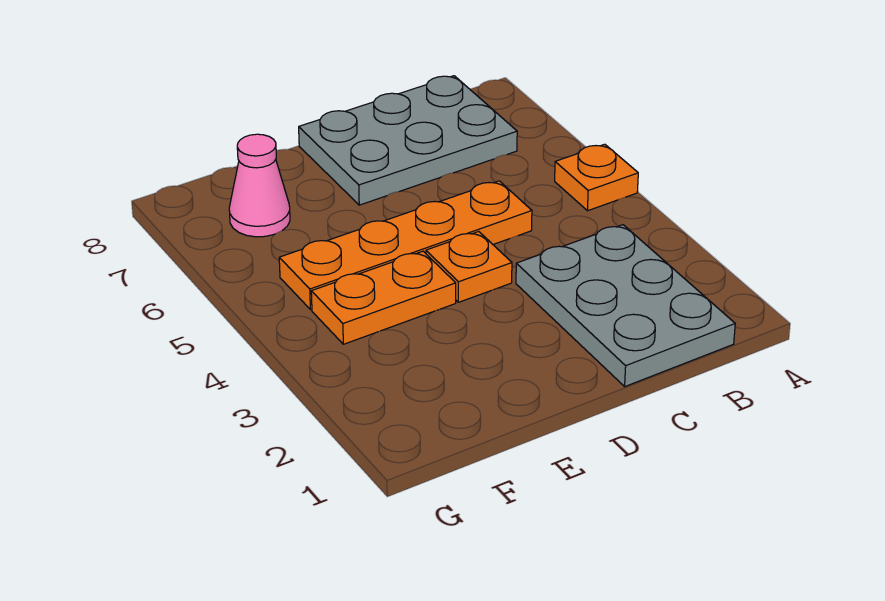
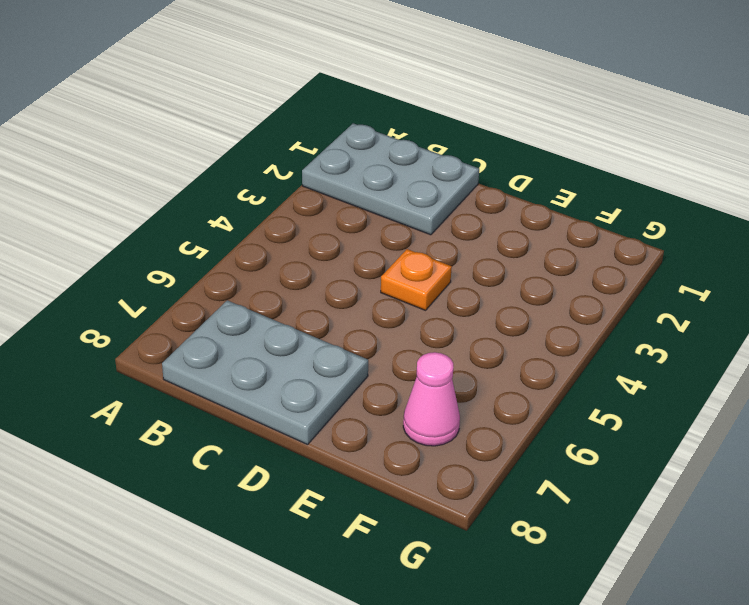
grey 2x3 plate [302,123,479,235] -> grey 2x3 plate turned to [516,225,735,386]
none -> orange 1x1 plate [555,144,638,211]
none -> orange 1x4 plate [279,181,532,310]

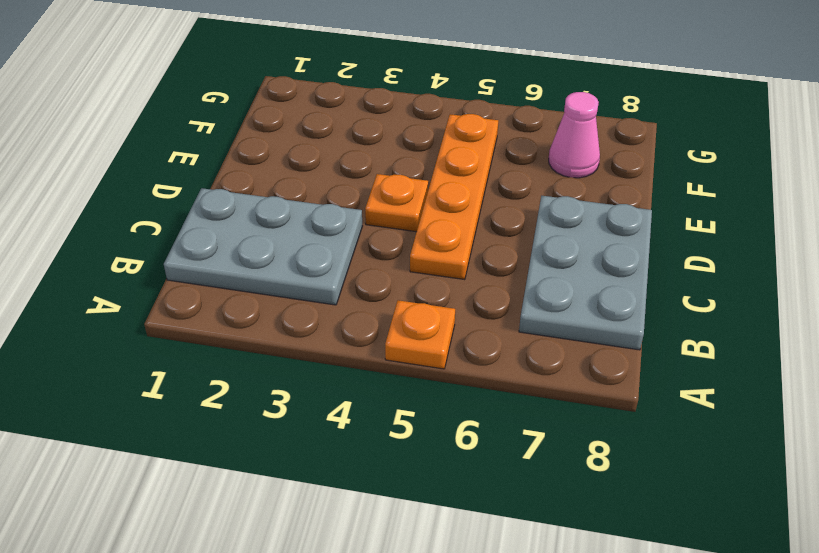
none -> orange 1x2 plate [311,251,456,344]

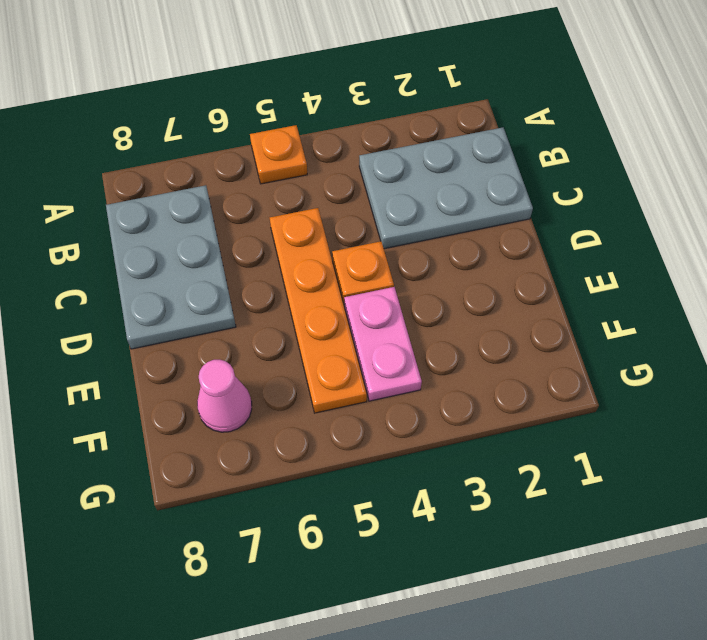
pink 1x2 plate [344,287,422,401] -> orange 1x2 plate [311,251,456,344]

